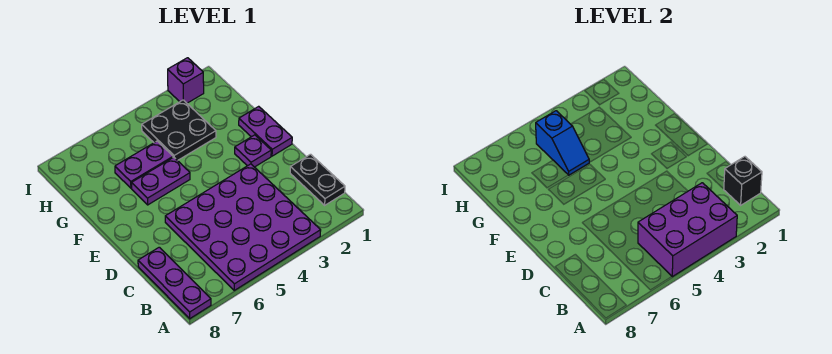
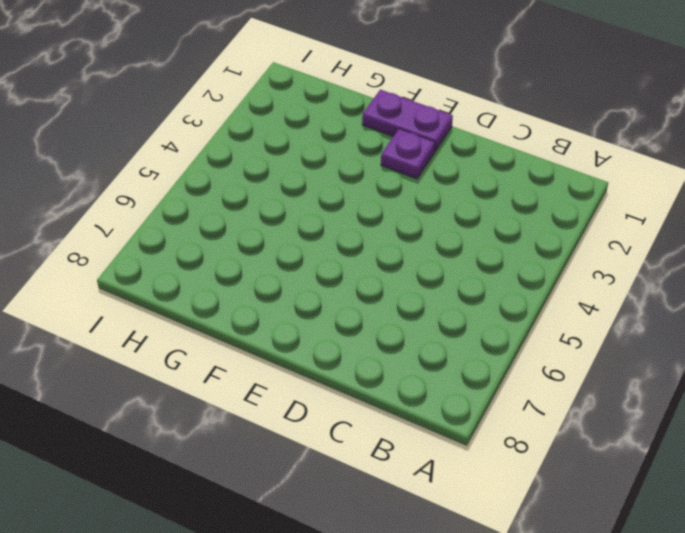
none -> purple 4x4 plate [165,164,321,290]
none -> purple 1x3 plate [138,247,211,319]
none -> black 1x2 plate [290,154,345,205]

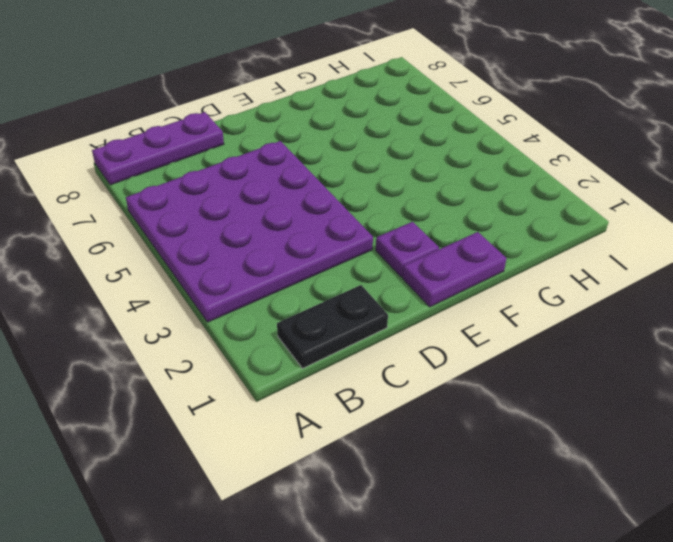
none -> purple 1x2 plate [132,157,190,205]
none -> black 2x2 plate [142,100,216,160]
none -> purple 1x2 plate [115,141,173,188]

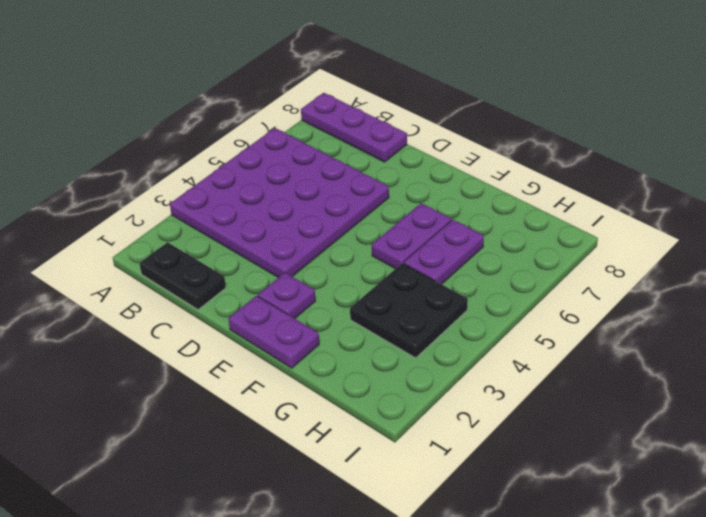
none -> purple 1x1 brick [168,58,204,103]
none -> purple 2x3 brick [638,183,737,277]
none -> black 1x1 brick [724,157,762,205]

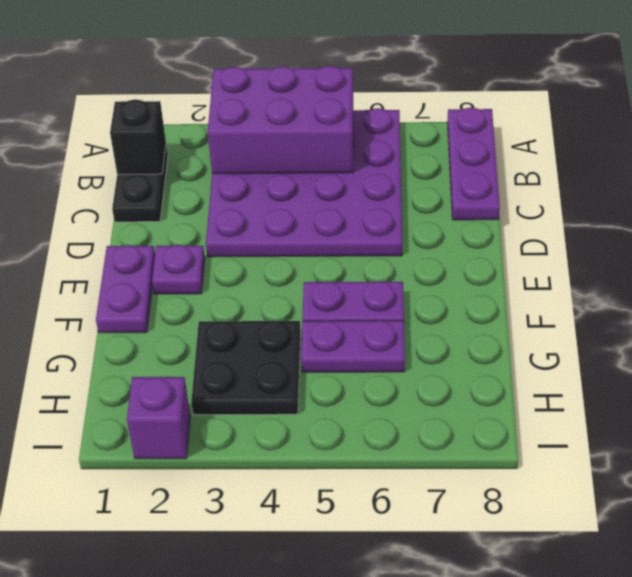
none -> blue 1x2 slope [536,111,589,175]

